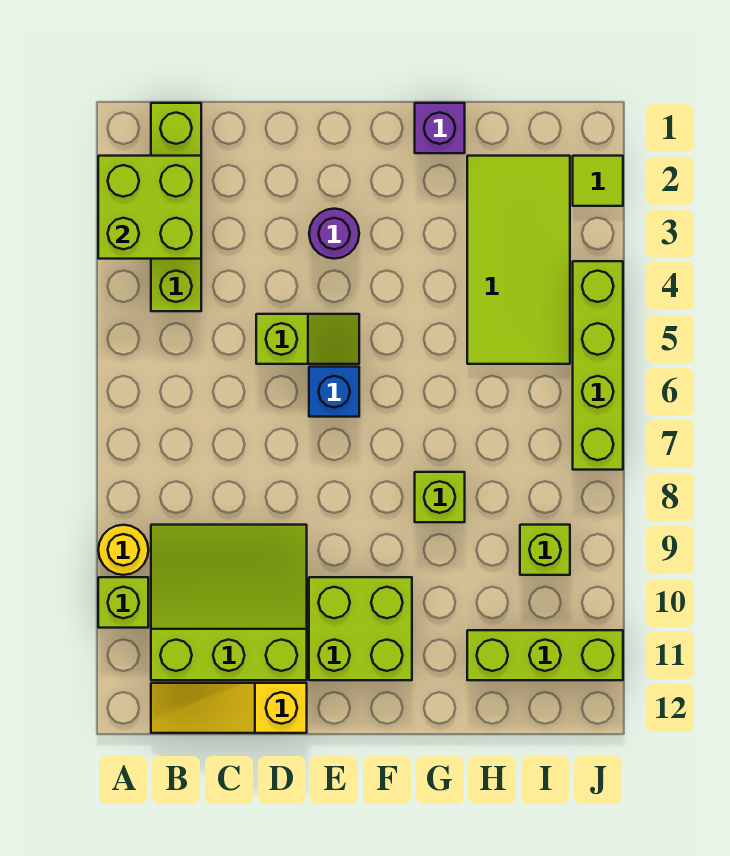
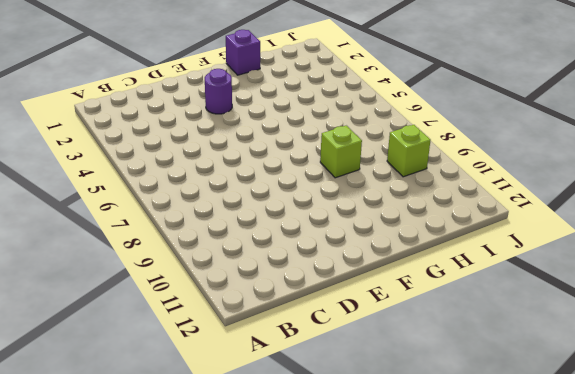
none -> yellow 1x1 round brick [98,525,148,575]
none -> lime 1x1 brick [98,577,148,628]
none -> lime 1x4 brick [151,103,201,311]

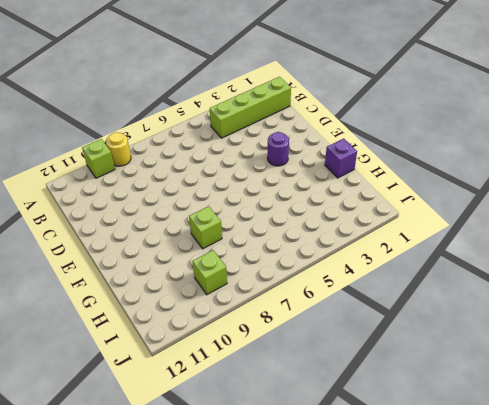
none -> lime 3x3 slope [151,525,307,680]
none -> yellow 1x3 slope [151,683,307,733]
none -> lime 1x2 slope [256,314,359,364]

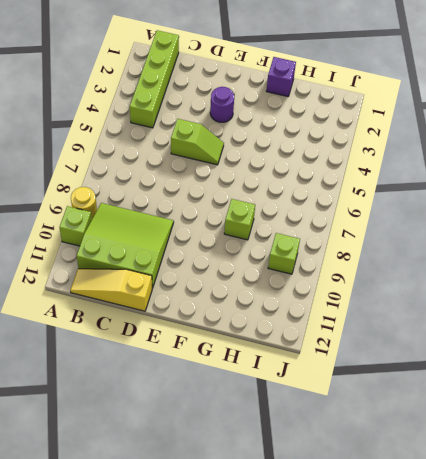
none -> blue 1x1 brick [309,367,359,417]
none -> lime 2x2 brick [309,577,412,680]
none -> lime 2x4 tile [467,156,570,364]

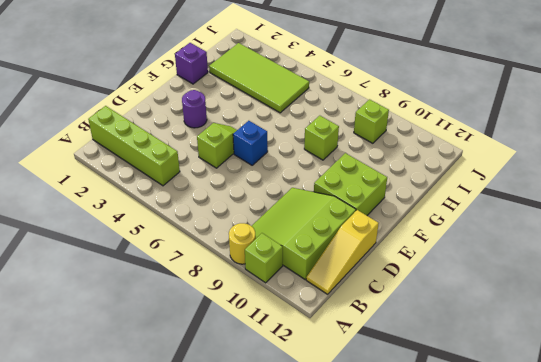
none -> lime 1x3 brick [467,630,623,680]
none -> lime 1x1 tile [573,156,623,206]
none -> lime 1x4 brick [573,261,623,470]

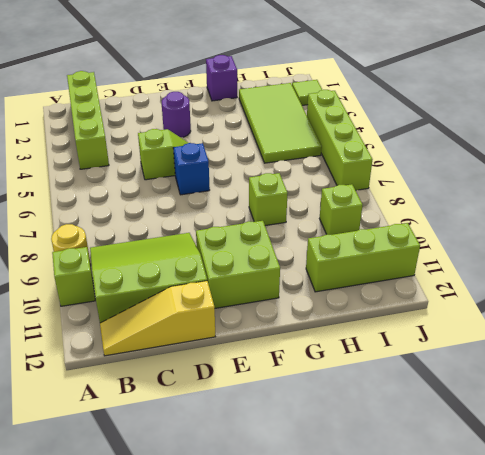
none -> lime 2x2 brick [98,156,201,259]

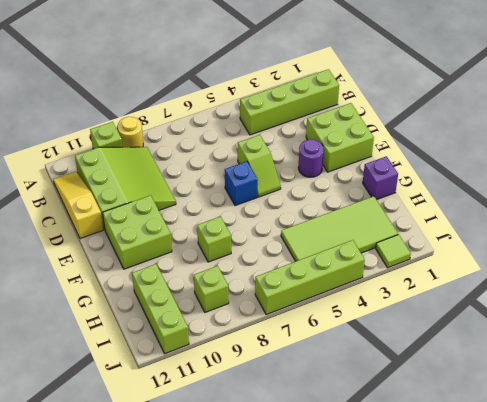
lime 2x2 brick [306,103,374,172] -> lime 2x2 brick moved to [98,156,201,259]

